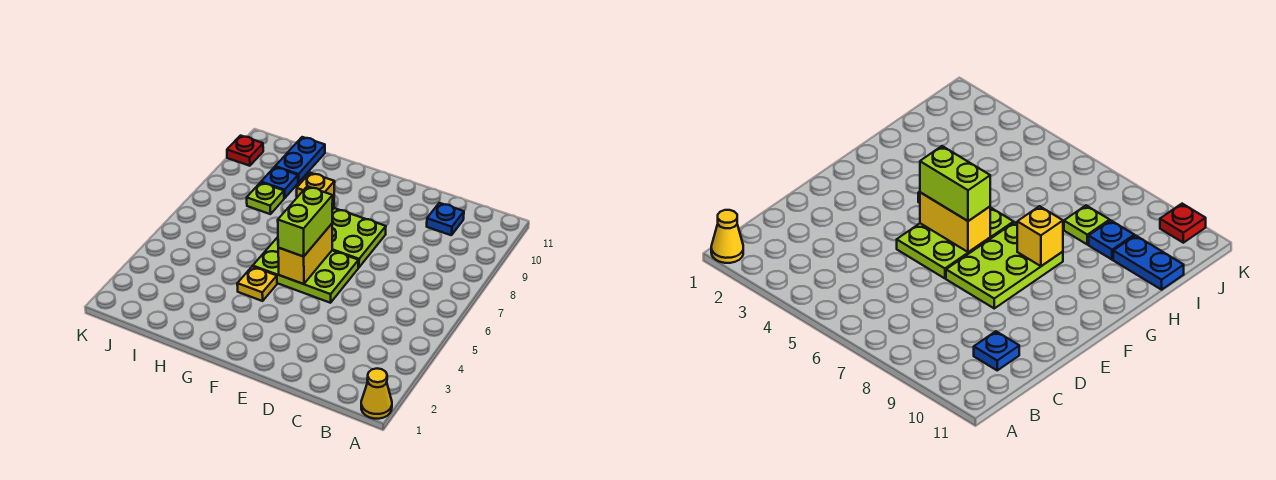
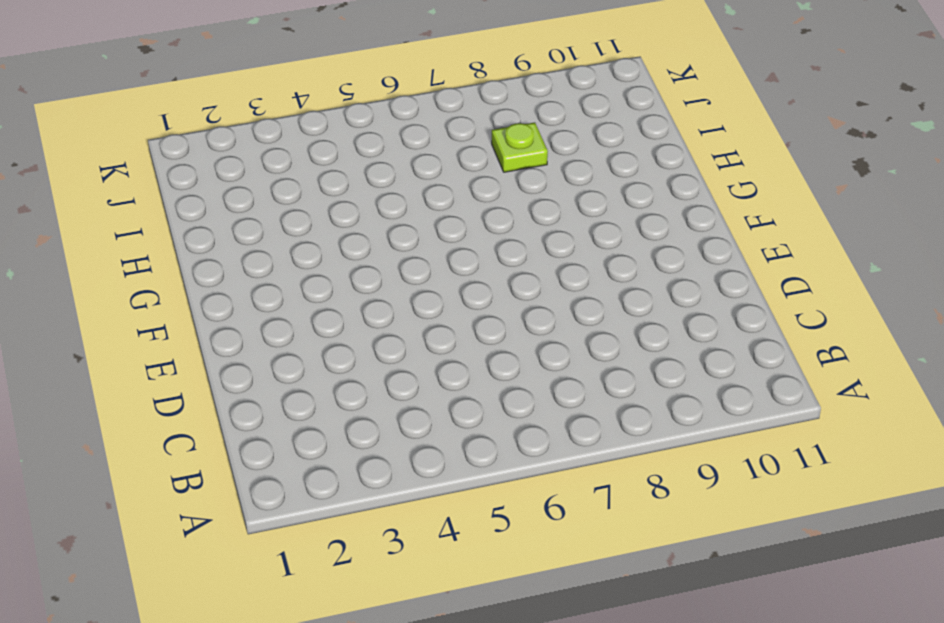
none -> yellow 1x1 cone [361,369,392,419]
none -> blue 1x1 plate [427,203,464,235]
none -> lime 2x3 plate [253,237,359,303]

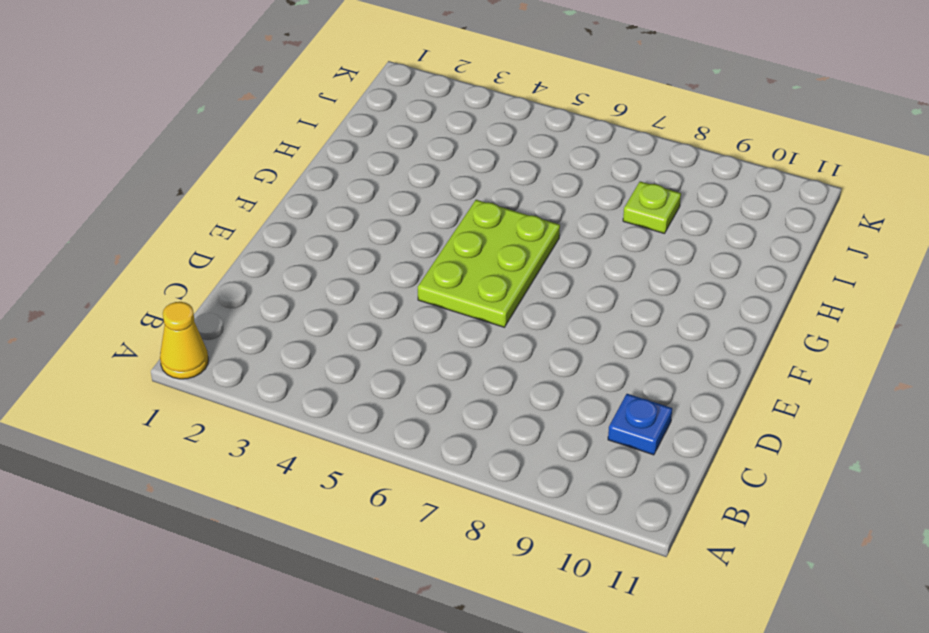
none -> lime 2x3 plate [332,208,386,268]
none -> yellow 1x1 plate [237,266,277,301]
none -> blue 1x1 plate [261,167,298,198]

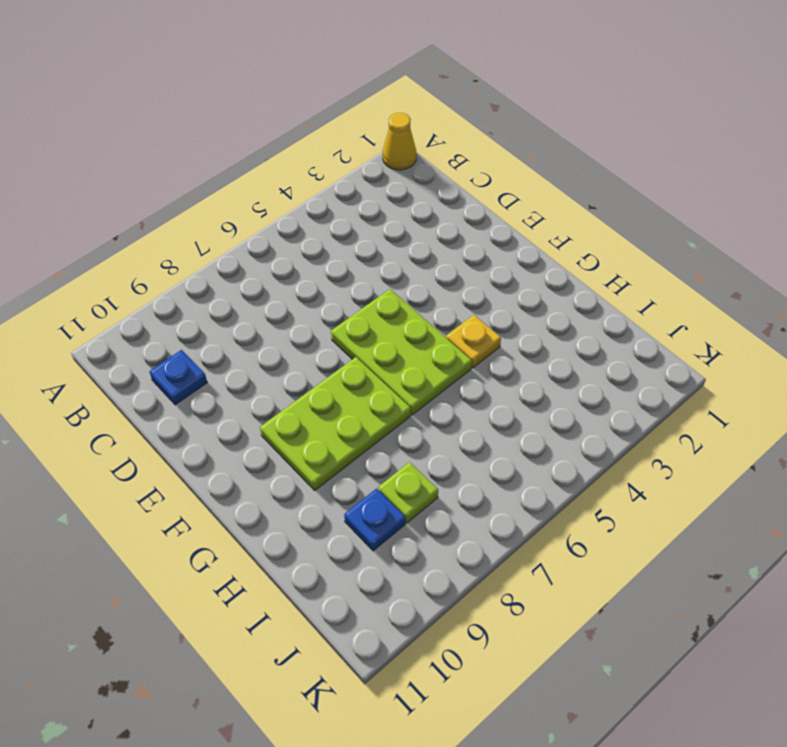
lime 2x3 plate [260,357,411,490] -> lime 2x3 plate turned to [332,208,386,268]
none -> blue 1x2 plate [275,137,325,183]
none -> red 1x1 plate [227,136,263,166]
none -> yellow 1x2 brick [278,224,332,284]

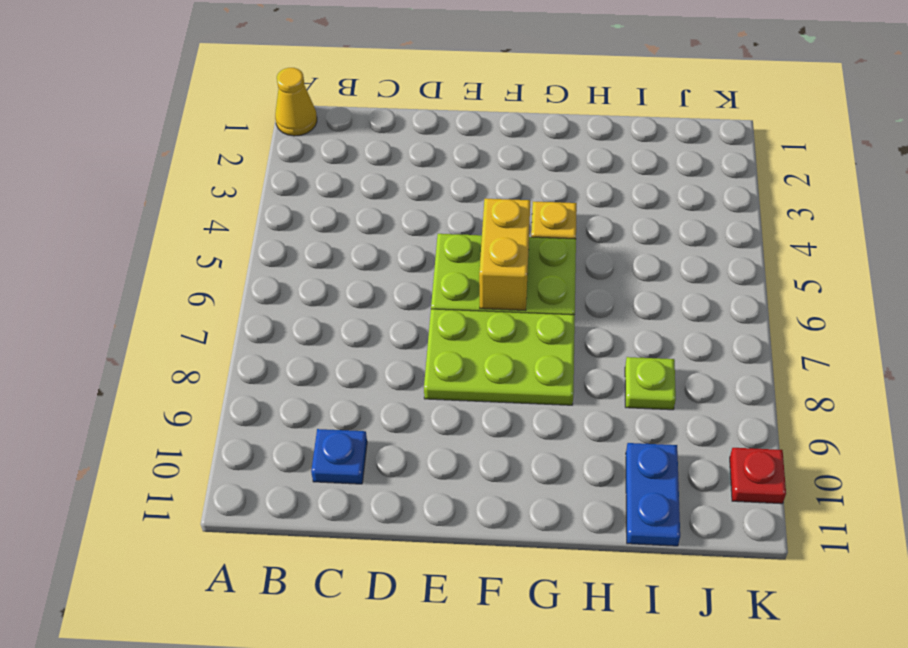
none -> blue 1x1 plate [261,167,298,198]
none -> yellow 1x1 brick [297,173,335,210]
none -> lime 1x2 brick [278,186,333,257]

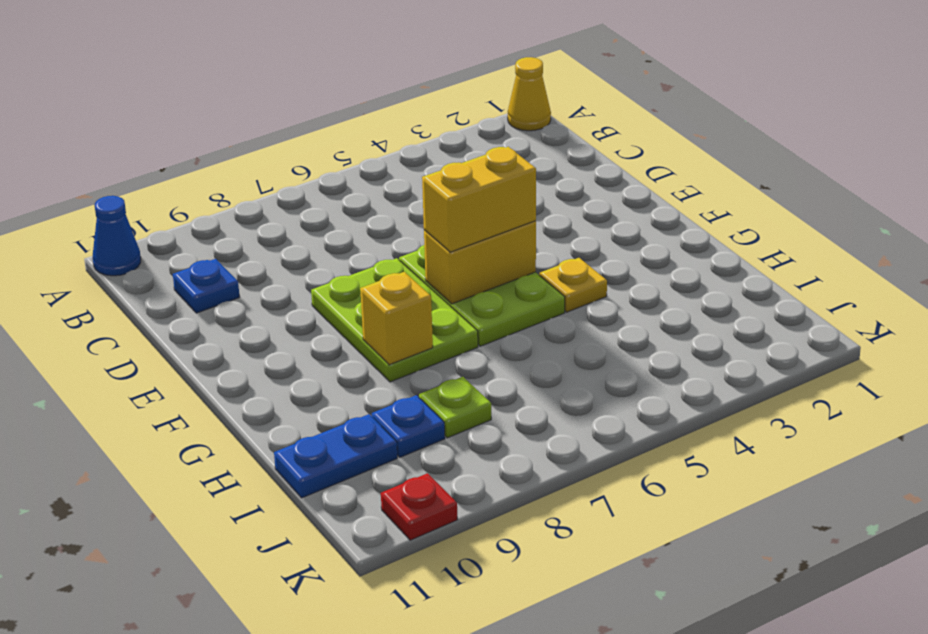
blue 1x1 cone [93,196,141,276] -> none
yellow 1x2 brick [422,147,536,252] -> lime 1x2 brick [278,186,333,257]

